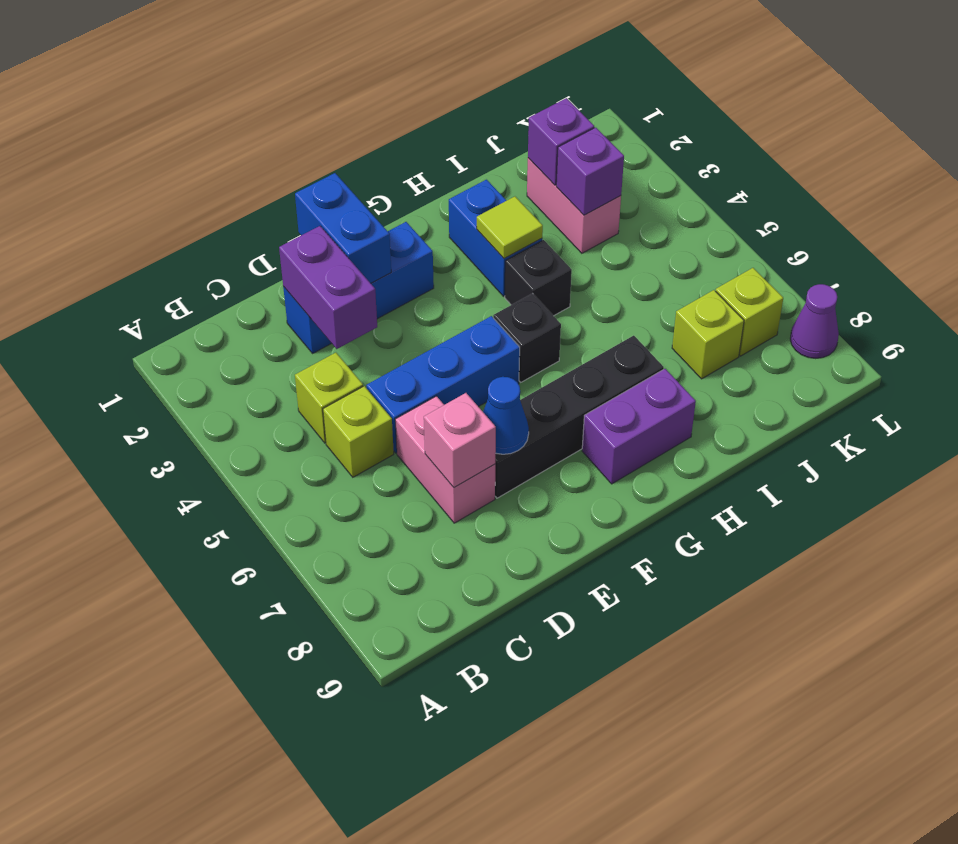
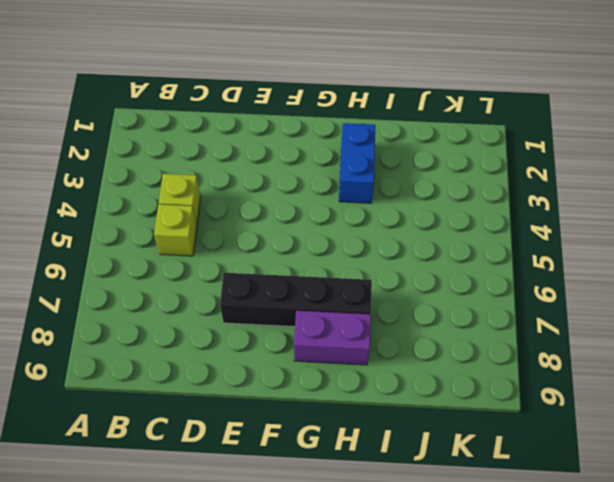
none -> blue 1x3 brick [283,222,434,353]
none -> blue 1x3 brick [366,316,520,453]
none -> pink 1x2 brick [395,396,495,523]

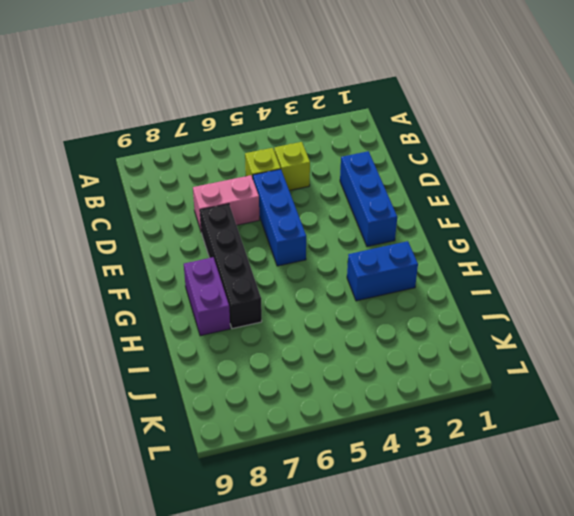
none -> black 1x1 brick [493,294,561,382]
none -> black 1x1 brick [505,240,572,316]
none -> pink 1x2 brick [527,158,621,253]

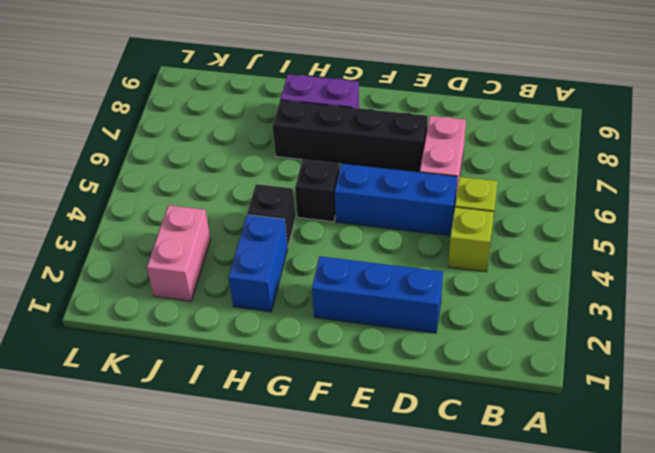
none -> lime 1x1 brick [672,290,744,379]
none -> lime 1x1 brick [716,268,783,356]
none -> purple 1x1 cone [790,284,839,358]

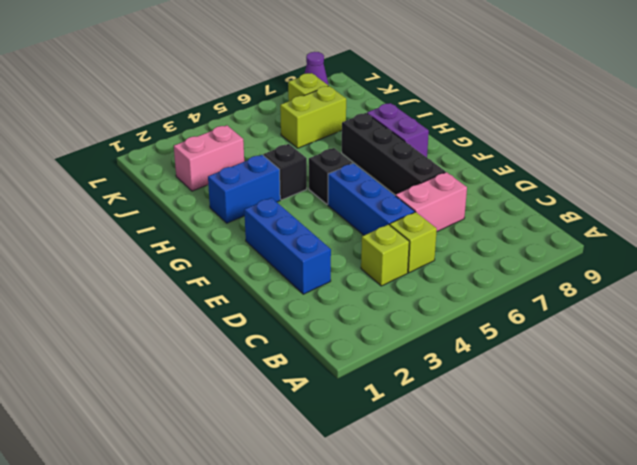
lime 1x2 brick [280,86,346,148] -> lime 1x1 brick [672,290,744,379]
none -> purple 1x2 brick [279,226,377,349]
none -> pink 1x1 brick [424,393,496,488]
none -> blue 1x2 brick [295,173,391,283]

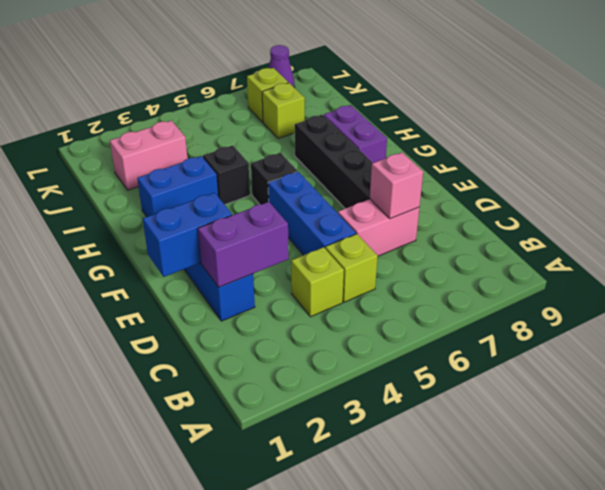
none -> blue 1x1 cone [483,377,529,454]
none -> lime 1x1 tile [477,197,543,259]
none -> purple 1x1 brick [528,98,594,185]

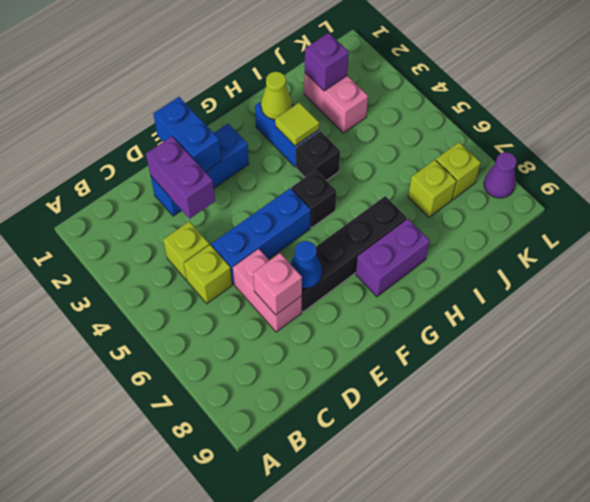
lime 1x1 cone [261,72,292,119] -> none
none -> purple 1x1 brick [556,127,624,215]

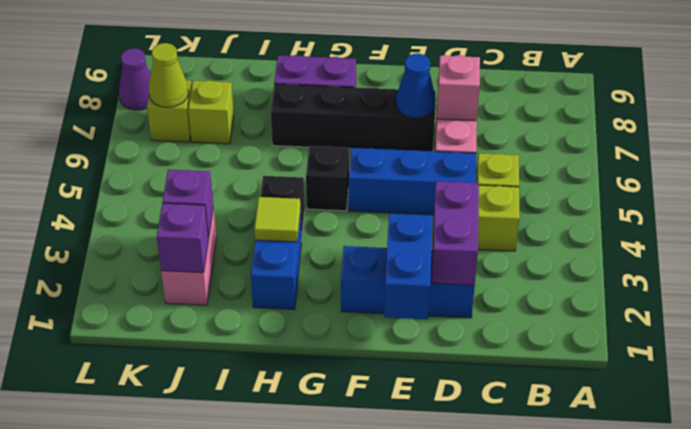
lime 1x1 cone [149,43,188,107] -> none

